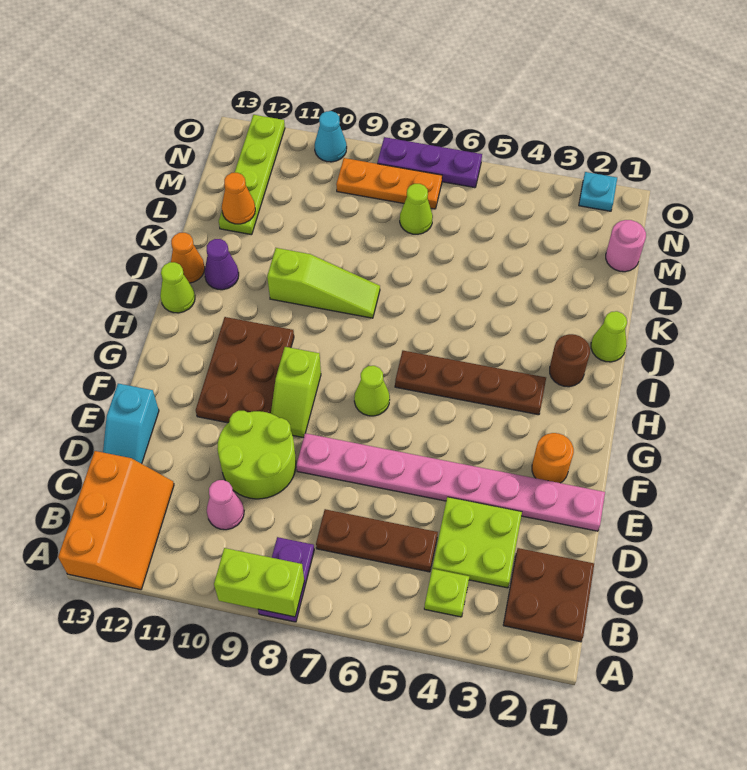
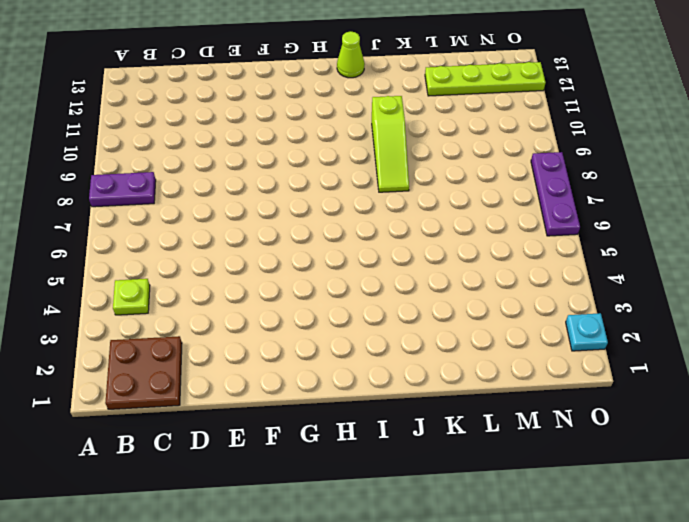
none -> orange 2x3 slope [58,451,174,590]
none -> lime 2x2 plate [432,497,522,588]
none -> brown 1x3 plate [316,509,438,572]
none -> pink 1x1 cone [207,480,244,530]

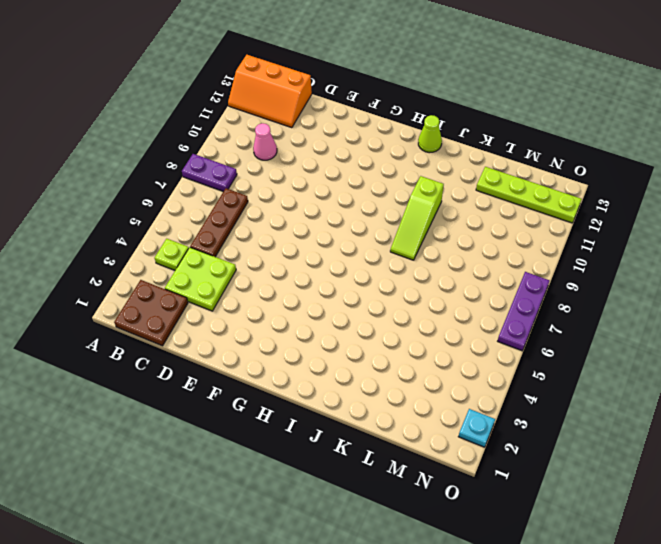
none -> lime 2x2 round brick [217,411,296,499]
none -> cyan 1x2 slope [103,383,159,464]
none -> pink 1x8 plate [296,433,605,531]
none -> orange 1x1 round brick [532,433,574,483]

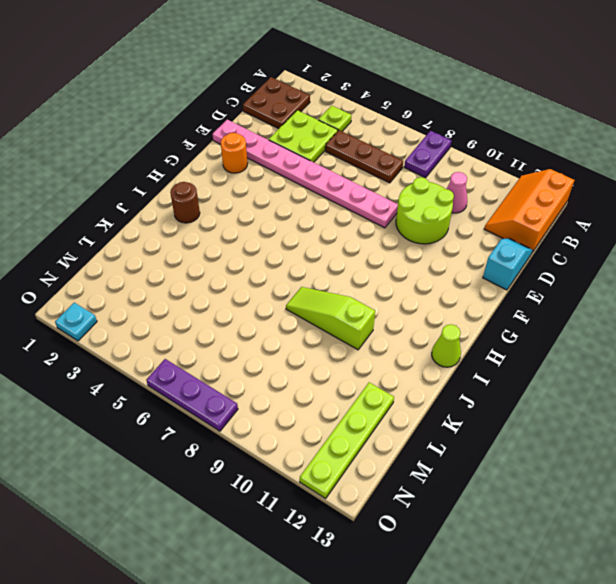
none -> lime 1x2 slope [271,347,321,438]
none -> brown 2x3 plate [196,317,294,423]
none -> lime 1x1 cone [354,366,390,416]
none -> brown 1x4 plate [395,351,546,415]

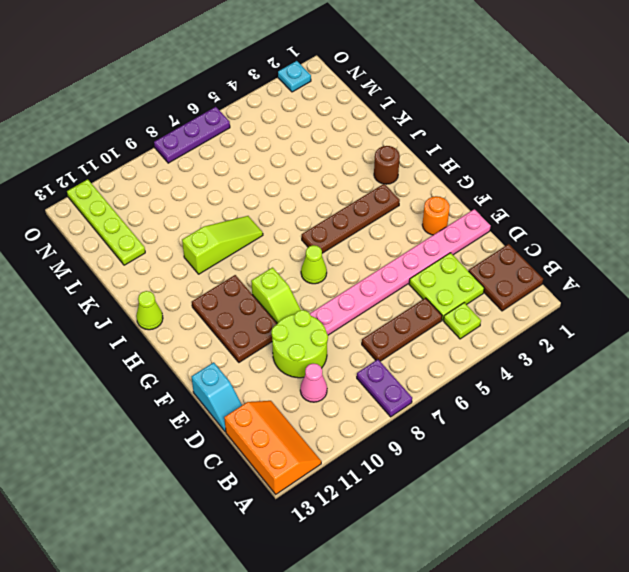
none -> lime 1x1 cone [591,311,627,362]
none -> purple 1x1 cone [204,239,239,290]
none -> orange 1x1 cone [171,233,205,283]
none -> pink 1x1 round brick [606,220,646,272]

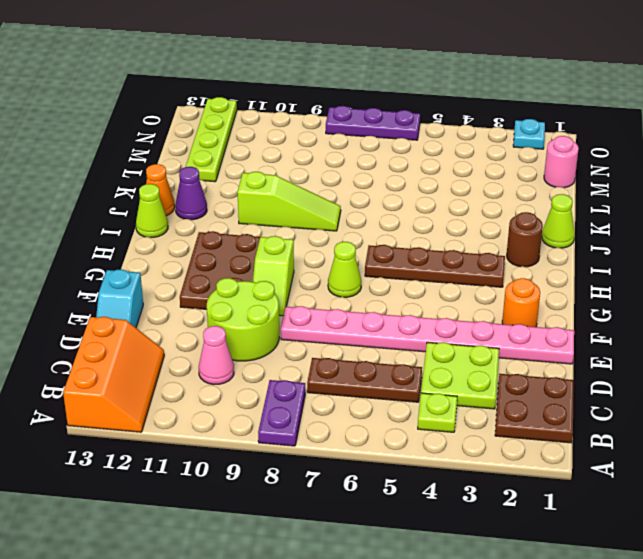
none -> lime 1x1 cone [400,184,433,234]
none -> orange 1x3 plate [336,158,442,209]
none -> cyan 1x1 cone [315,111,347,162]
none -> lime 1x2 brick [214,548,304,617]

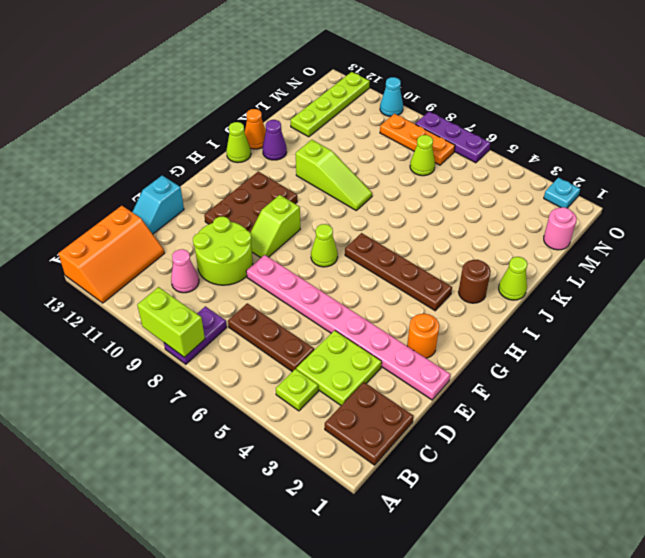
none -> orange 1x1 cone [222,173,255,224]

